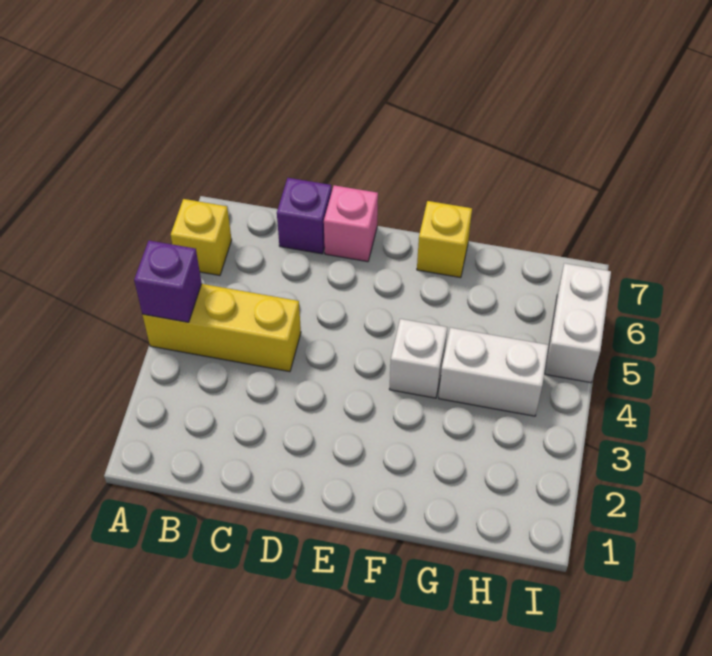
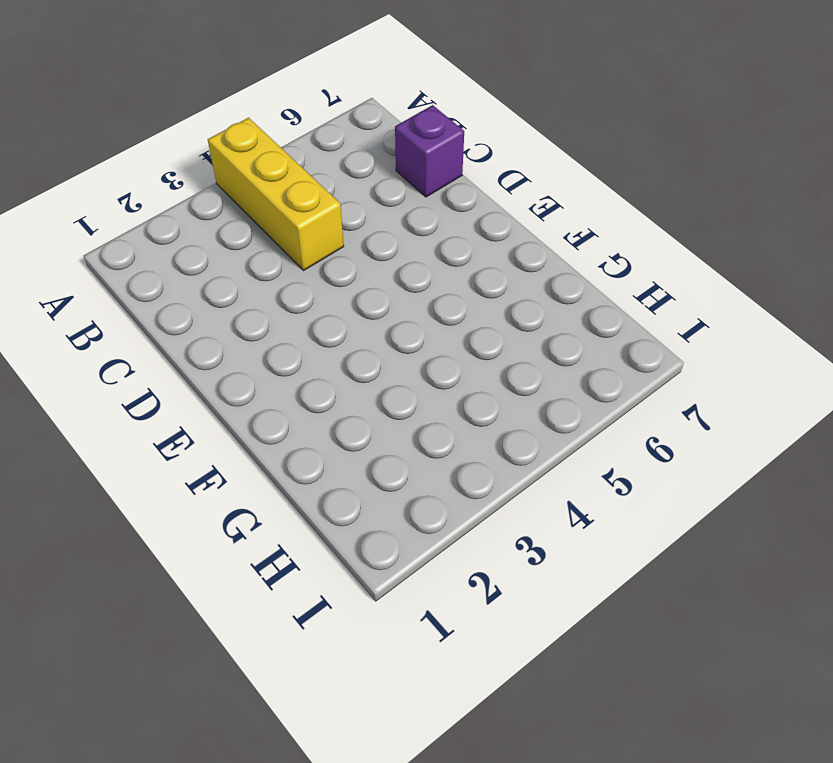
none -> yellow 1x1 brick [171,199,232,276]
none -> pink 1x1 brick [324,185,378,262]

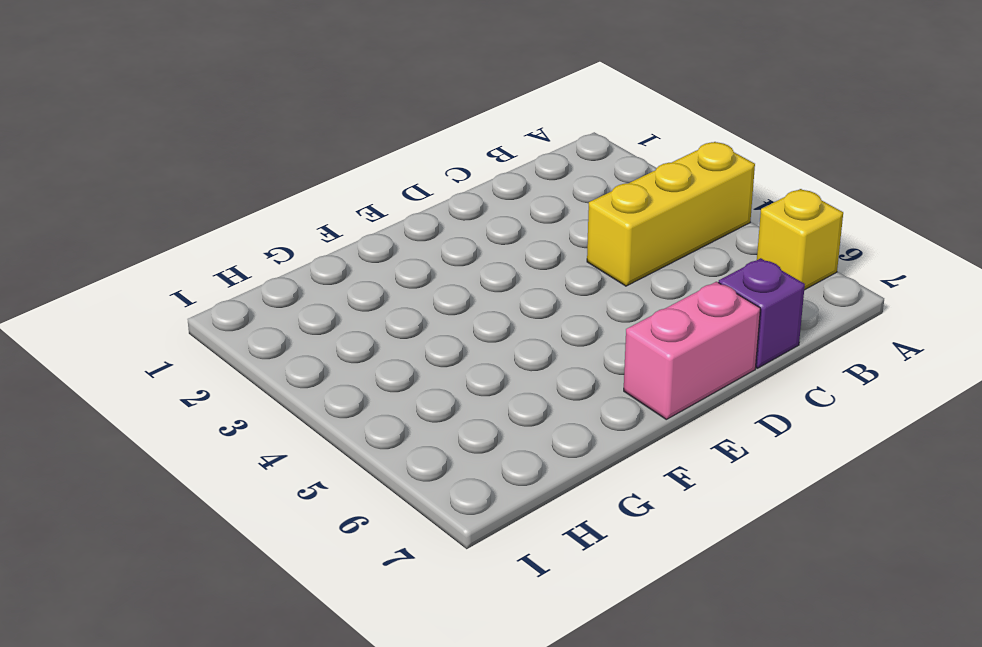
pink 1x2 brick [624,282,760,419] -> pink 1x1 brick [324,185,378,262]
none -> white 1x1 brick [389,319,448,398]
none -> yellow 1x1 brick [417,201,472,278]

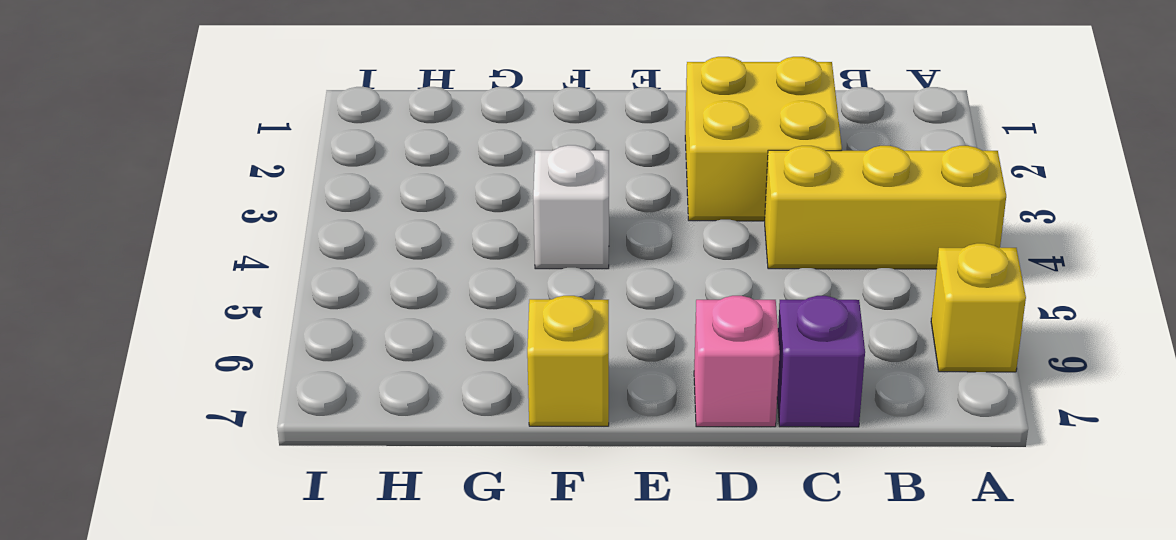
yellow 2x2 brick [685,57,842,221] -> none
none -> white 1x2 brick [439,328,549,416]
none -> white 1x2 brick [545,263,611,383]

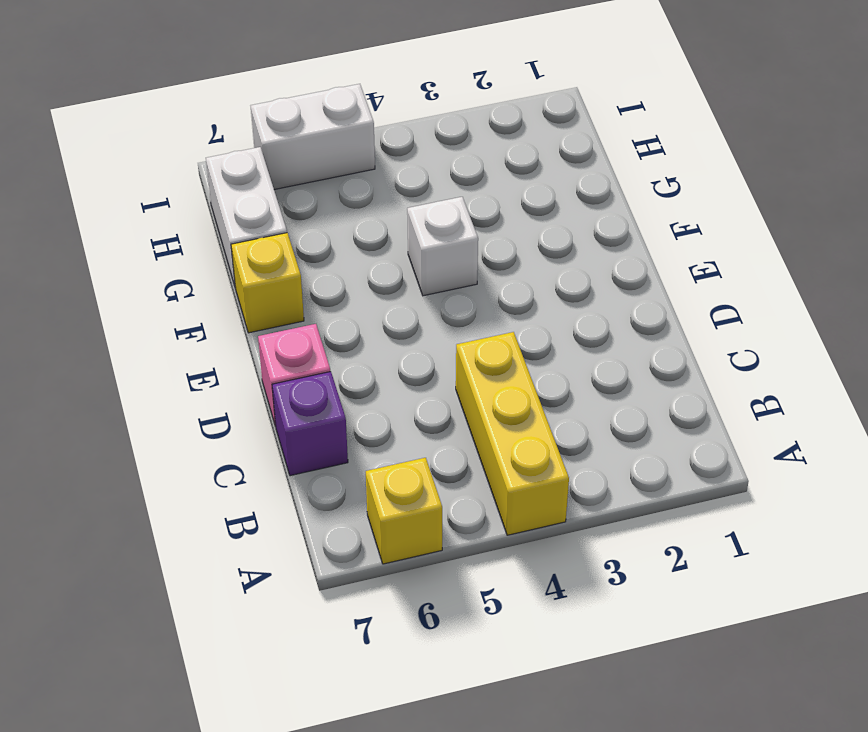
white 1x2 brick [206,147,287,288] -> white 1x2 brick moved to [439,328,549,416]
none -> purple 1x1 brick [134,241,202,322]

